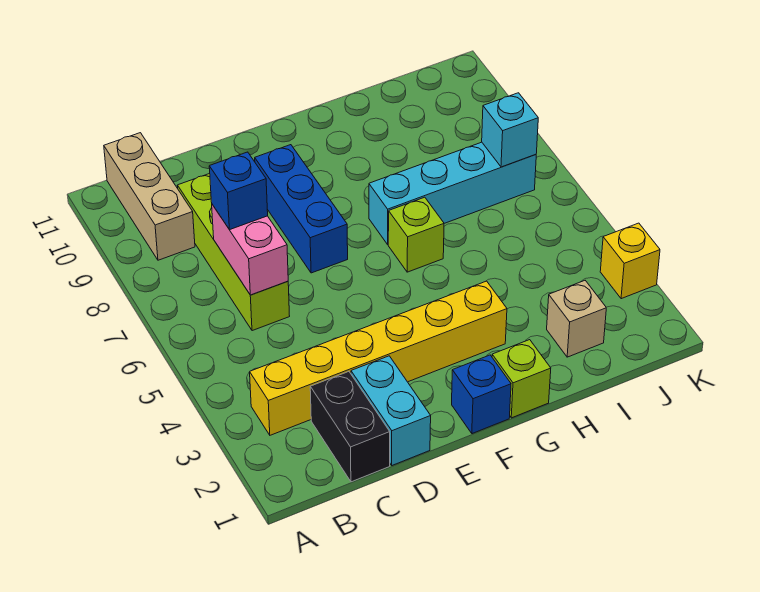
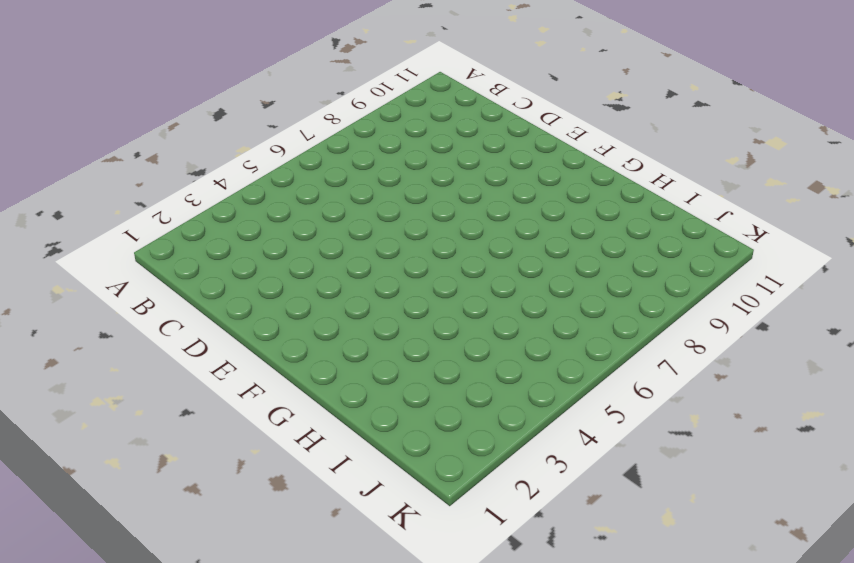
none -> yellow 1x6 brick [250,281,507,435]
none -> tan 1x3 brick [104,133,195,260]
none -> black 1x2 brick [310,372,390,482]

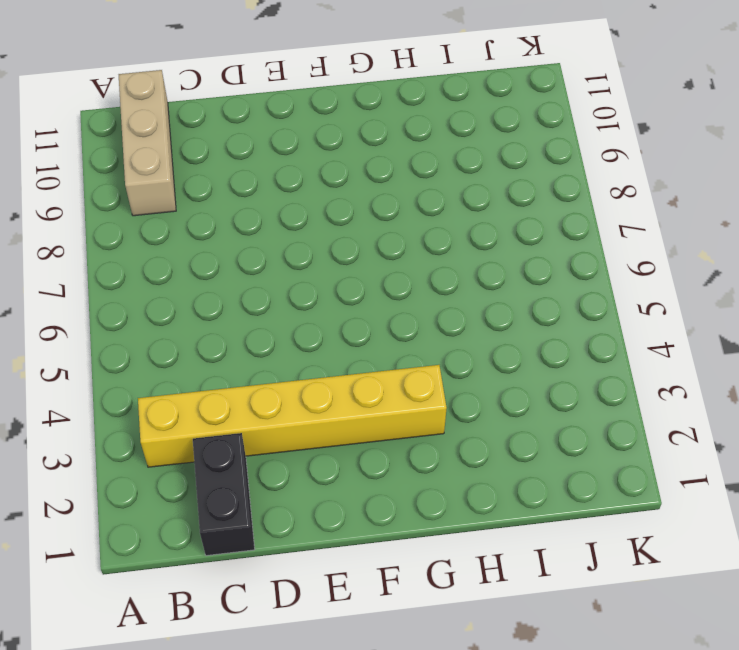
none -> lime 1x4 brick [177,174,289,331]
none -> cyan 1x2 brick [351,356,431,465]
none -> blue 1x3 brick [255,145,348,273]

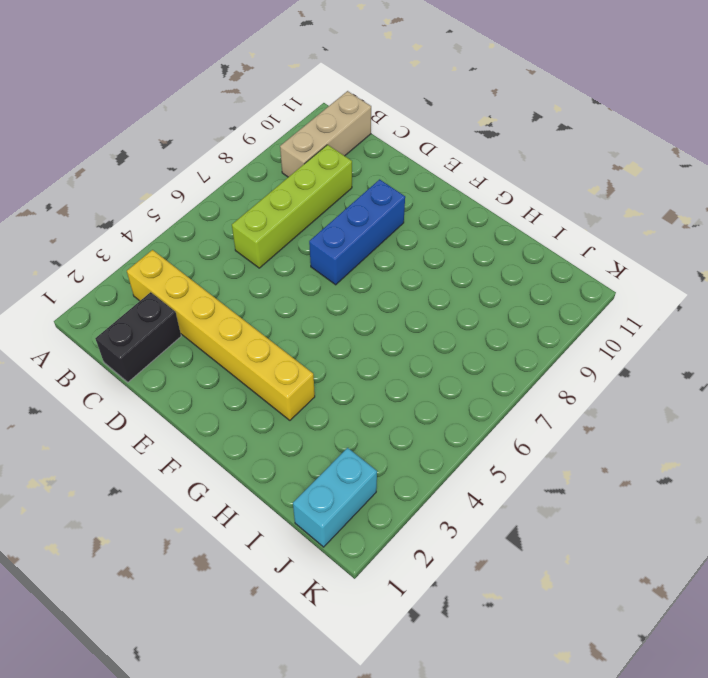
cyan 1x2 brick [293,448,377,547] -> cyan 1x2 brick moved to [351,356,431,465]
none -> blue 1x1 brick [452,355,511,434]
none -> lime 1x1 brick [492,340,551,418]
none -> lime 1x1 brick [388,197,444,272]

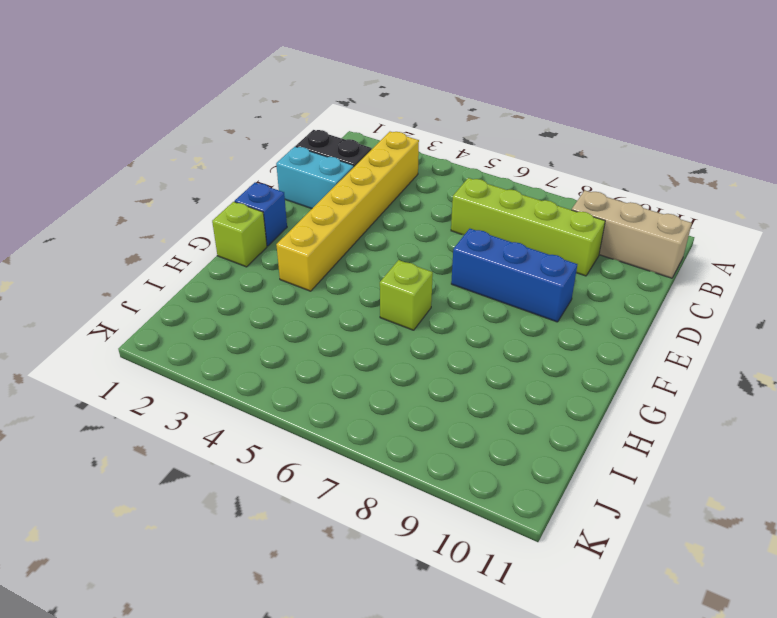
none -> cyan 1x4 brick [369,142,536,244]
none -> tan 1x1 brick [547,281,606,357]
none -> yellow 1x1 brick [600,223,660,299]

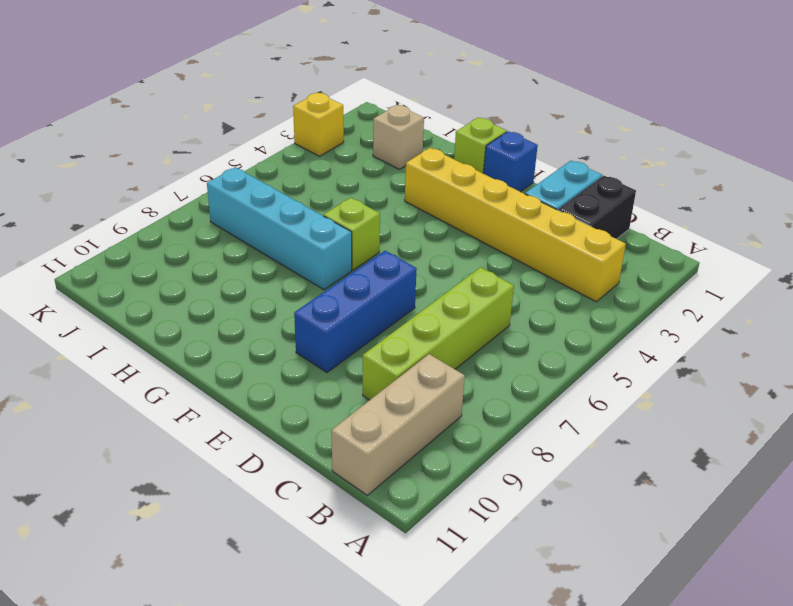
none -> pink 1x2 brick [212,205,288,295]
none -> cyan 1x1 brick [482,93,538,167]
none -> blue 1x1 brick [209,152,268,230]

